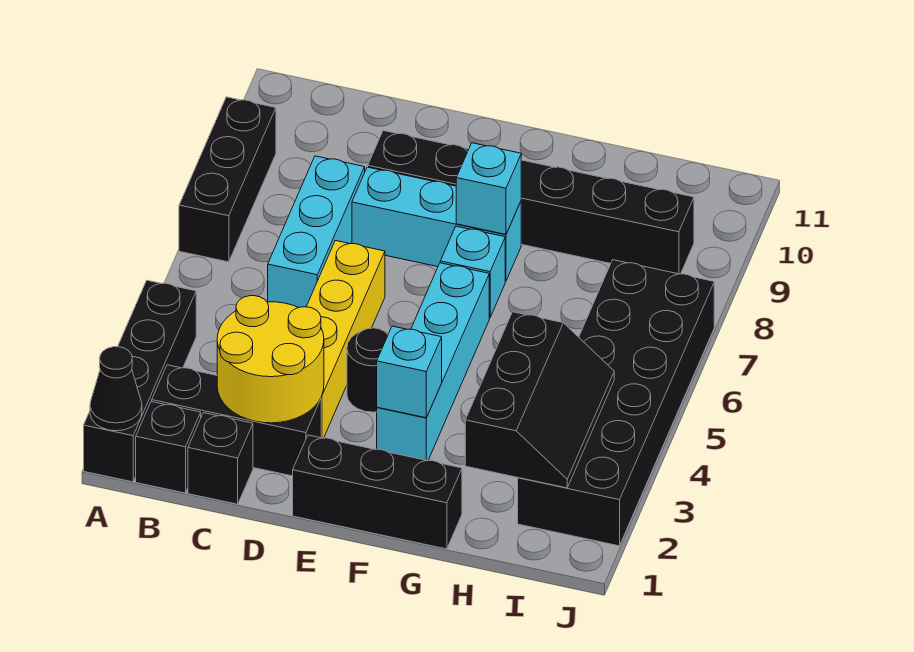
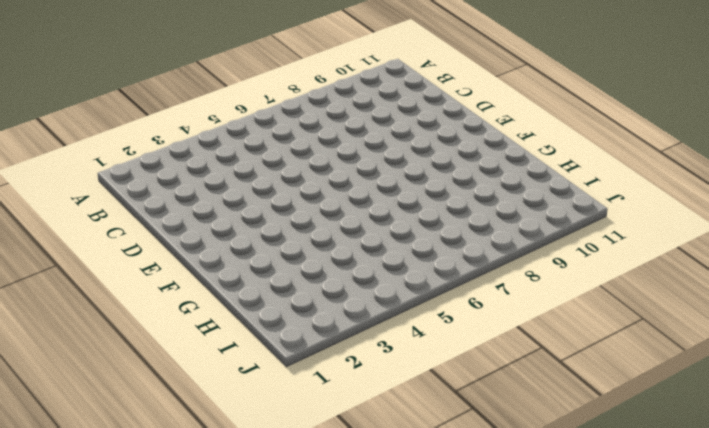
none -> black 1x4 brick [84,280,196,482]
none -> black 1x3 brick [179,97,276,262]
none -> black 1x1 brick [136,401,201,493]

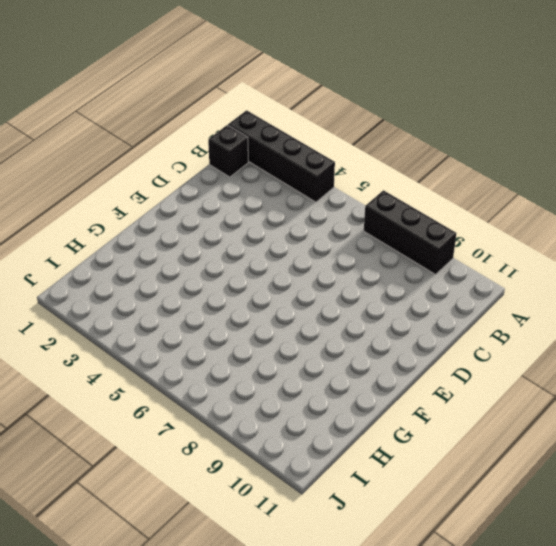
none -> black 1x3 brick [152,365,321,476]
none -> black 1x1 brick [188,413,253,504]
none -> cyan 1x3 brick [268,156,365,308]

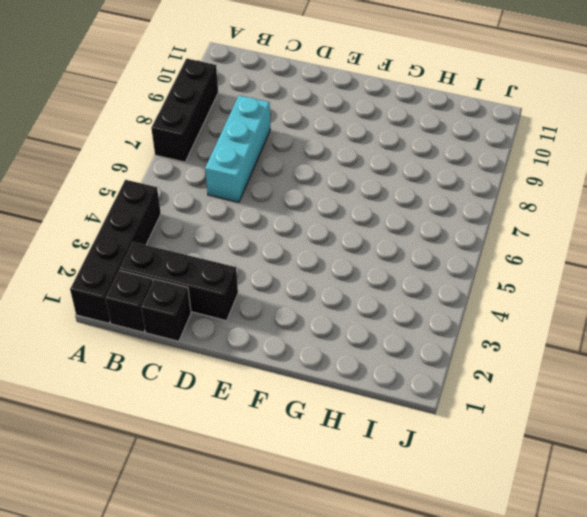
none -> yellow 1x4 brick [306,241,385,438]
none -> cyan 1x3 brick [352,167,521,281]
none -> black 1x6 brick [368,131,694,274]

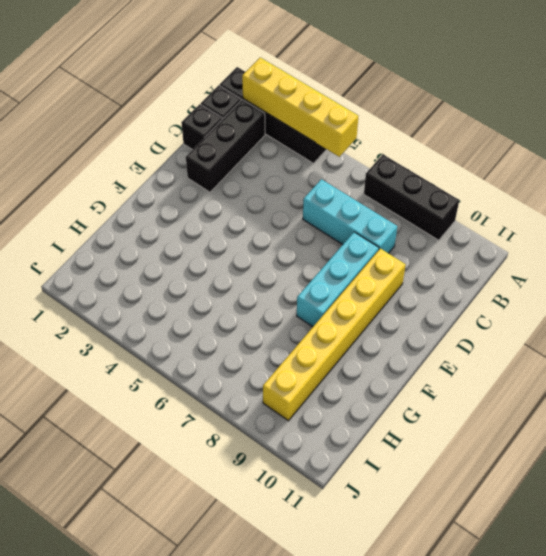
yellow 1x4 brick [242,58,358,157] -> yellow 1x4 brick moved to [306,241,385,438]
yellow 1x6 brick [263,248,406,421] -> black 1x6 brick [368,131,694,274]
none -> black 1x3 brick [293,435,462,549]
none -> black 1x1 round brick [347,328,389,412]
none -> cyan 1x4 brick [377,263,489,461]

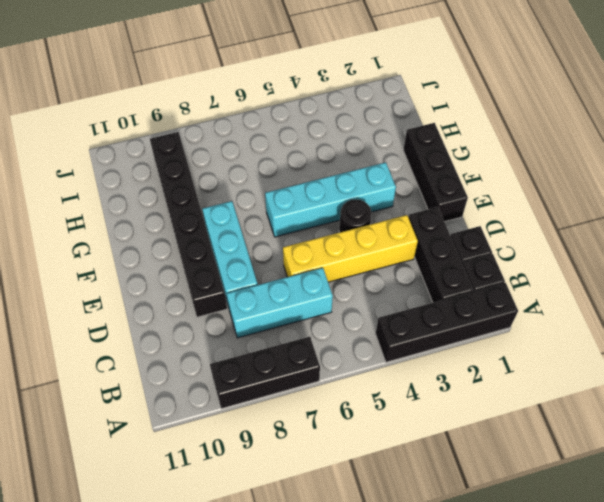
none -> cyan 1x1 brick [440,226,505,318]
none -> black 2x6 brick [518,260,714,546]
none -> black 1x1 cone [90,347,142,431]

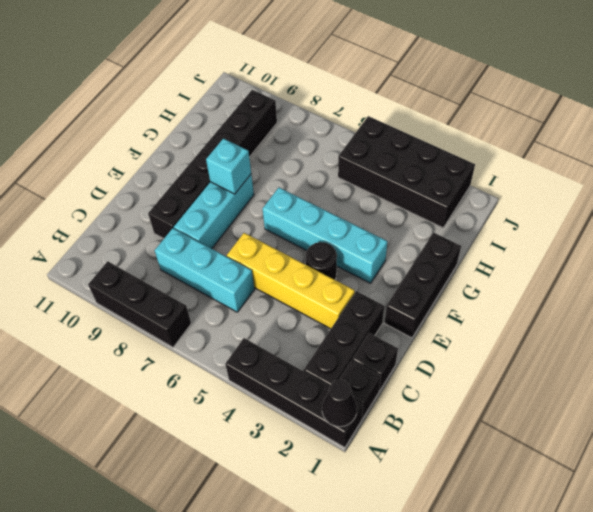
black 2x4 brick [338,116,475,228] -> black 2x6 brick [518,260,714,546]
none -> cyan 1x1 brick [440,226,505,318]
none -> yellow 2x2 round brick [217,296,324,423]
none -> cyan 1x1 brick [377,326,442,418]

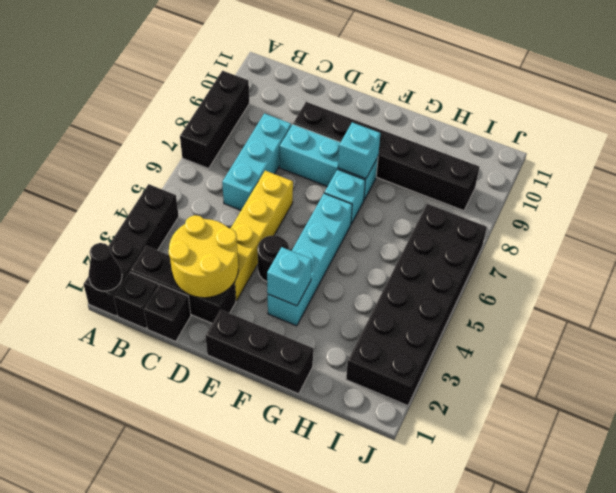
none -> black 2x3 slope [465,312,614,488]

